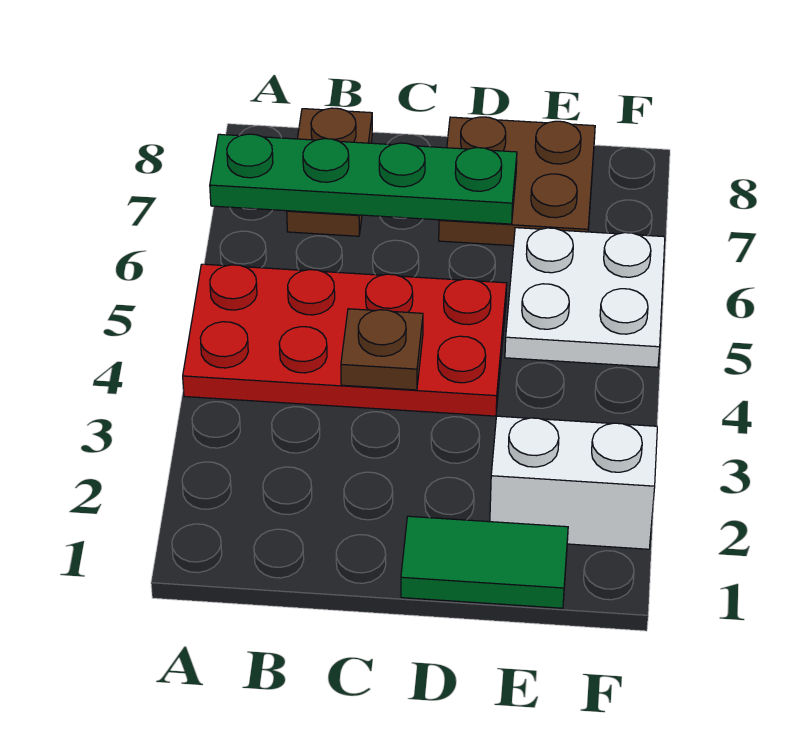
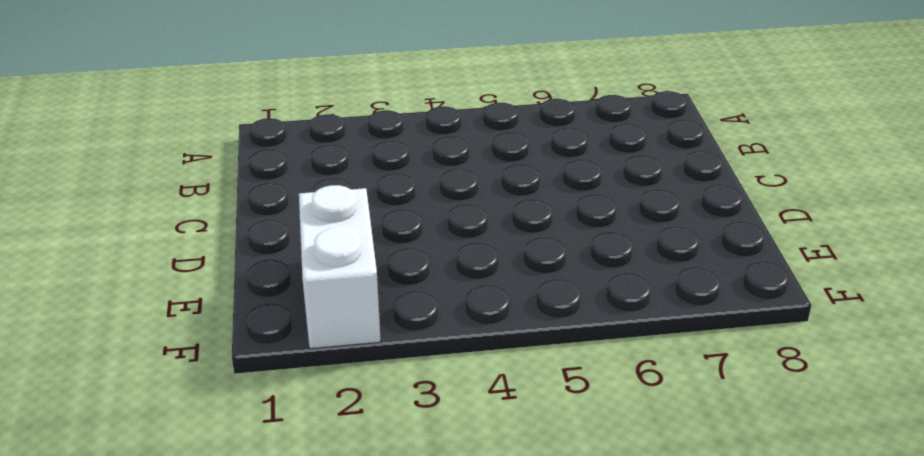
none -> red 2x4 plate [183,264,507,416]
none -> brown 1x2 plate [287,108,372,236]

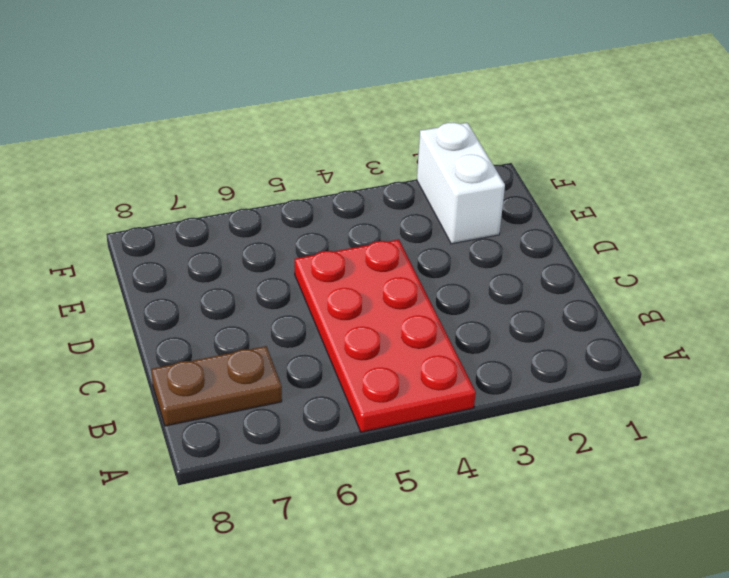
none -> green 1x2 tile [401,516,568,608]
none -> brown 2x2 plate [439,117,595,246]

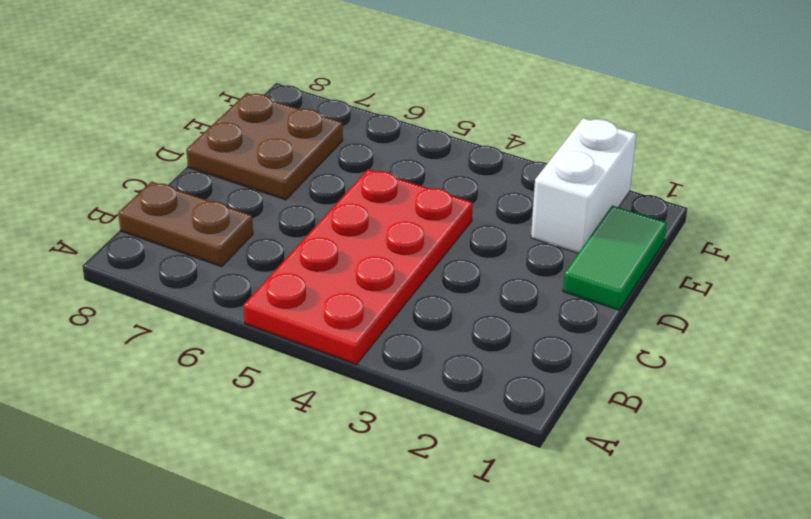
none -> white 2x2 plate [505,228,665,367]
none -> green 1x4 plate [210,134,517,224]

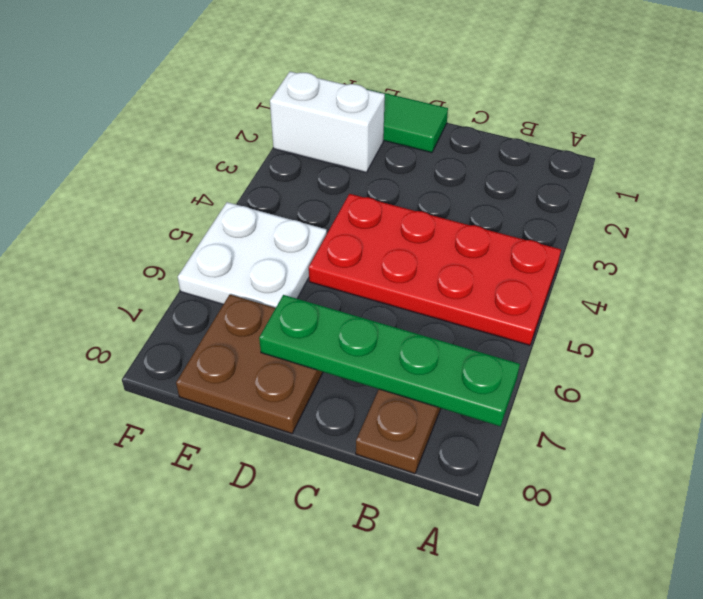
none -> brown 1x1 plate [341,309,423,390]

